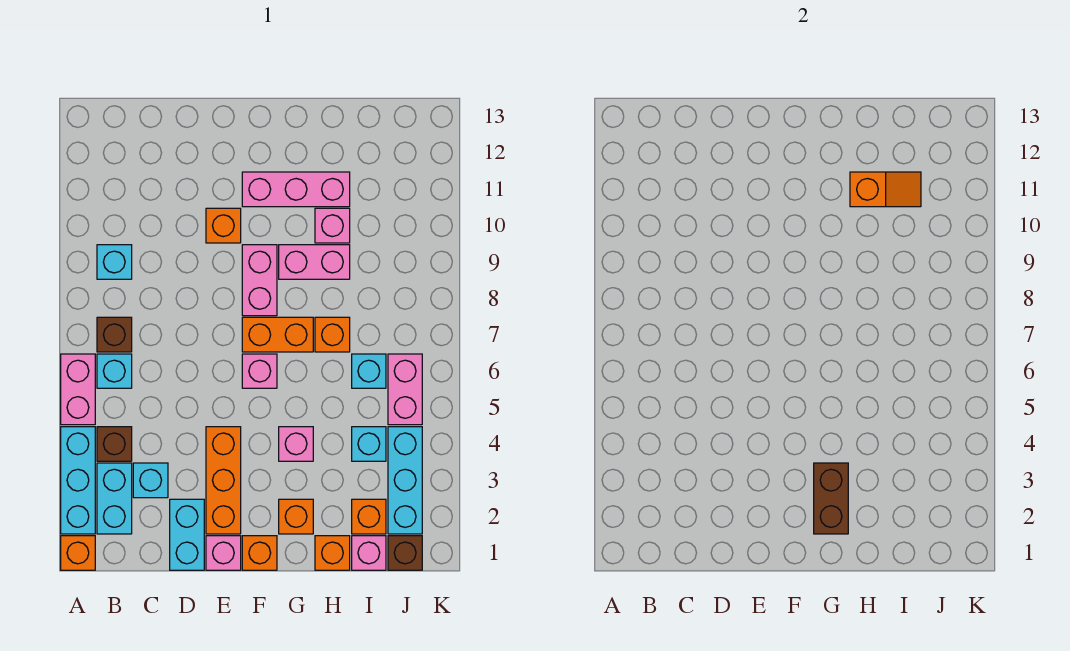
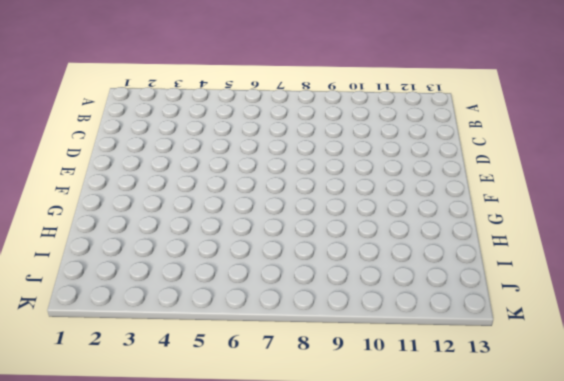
none -> orange 1x1 brick [61,536,95,570]
none -> cyan 1x3 brick [61,427,95,534]
none -> pink 1x2 brick [61,354,95,425]
none -> cyan 1x2 brick [97,463,132,534]

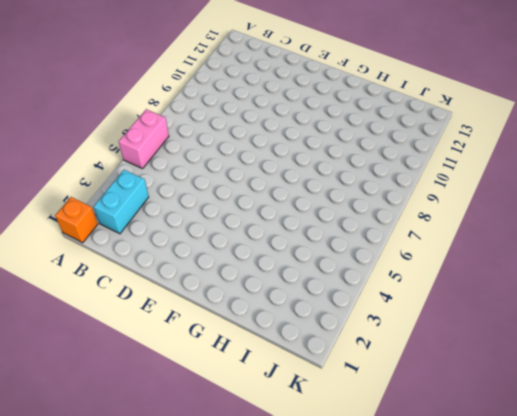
none -> cyan 1x3 brick [61,427,95,534]
none -> brown 1x1 brick [97,427,132,461]
none -> cyan 1x1 brick [97,354,132,388]
none -> brown 1x1 brick [97,317,132,352]

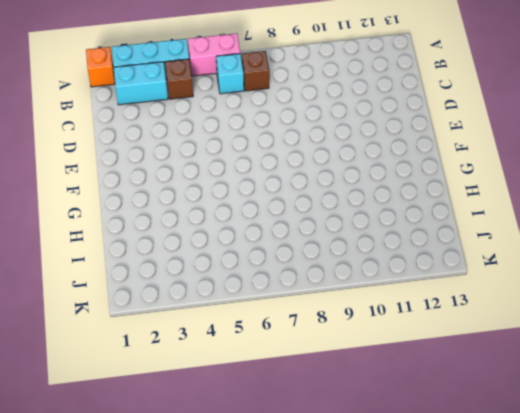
none -> cyan 1x1 brick [97,245,132,279]
none -> cyan 1x1 brick [133,463,168,498]
none -> cyan 1x2 brick [170,499,204,570]
none -> pink 1x1 brick [206,536,241,570]

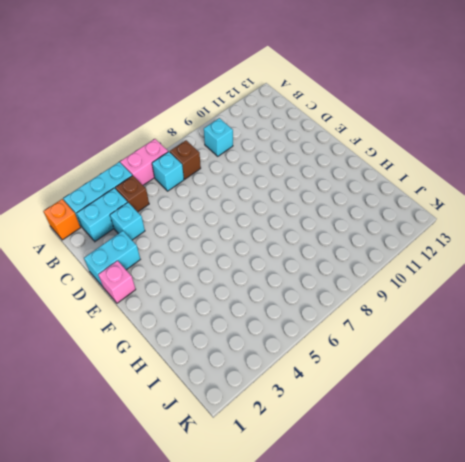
none -> orange 1x3 brick [206,427,241,534]
none -> orange 1x1 brick [206,208,241,243]
none -> orange 1x1 brick [242,536,277,570]
none -> pink 1x1 brick [242,354,277,388]

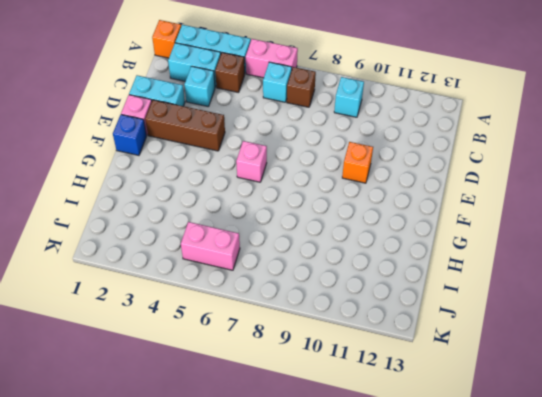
brown 1x3 brick [145,100,225,151] -> orange 1x3 brick [206,427,241,534]
blue 1x1 brick [113,115,147,155] -> orange 1x1 brick [242,536,277,570]
none -> orange 1x2 brick [242,317,313,352]
none -> pink 1x2 brick [242,245,277,316]
none -> pink 1x3 brick [242,172,350,207]
none -> orange 1x1 brick [279,499,313,534]

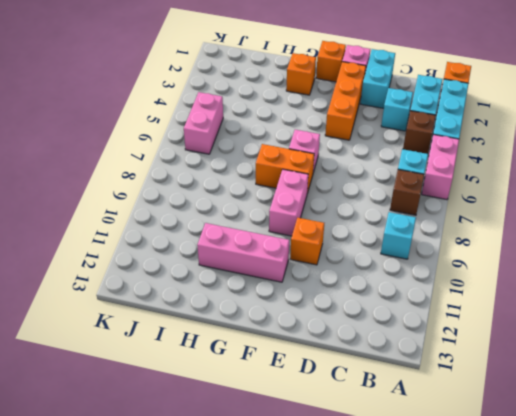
none -> pink 1x1 brick [279,427,313,461]
none -> pink 1x2 brick [279,245,350,279]
none -> orange 1x1 brick [315,536,350,570]
none -> orange 1x1 brick [315,317,350,352]

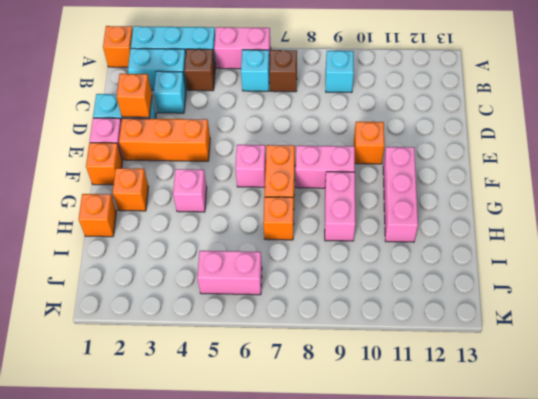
orange 1x1 brick [117,74,152,117] -> orange 1x1 brick moved to [352,499,386,534]
none -> pink 1x1 brick [315,208,350,243]
none -> pink 1x1 brick [352,536,386,570]
none -> cyan 1x1 brick [352,427,386,461]
none -> cyan 1x1 brick [352,354,386,388]

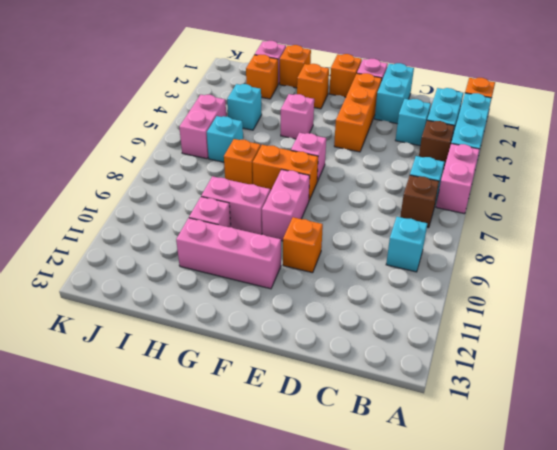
none -> brown 1x1 brick [388,536,422,570]
none -> cyan 1x3 brick [388,427,422,534]
none -> brown 1x2 brick [814,463,848,534]
none -> orange 1x2 slope [850,172,921,207]

